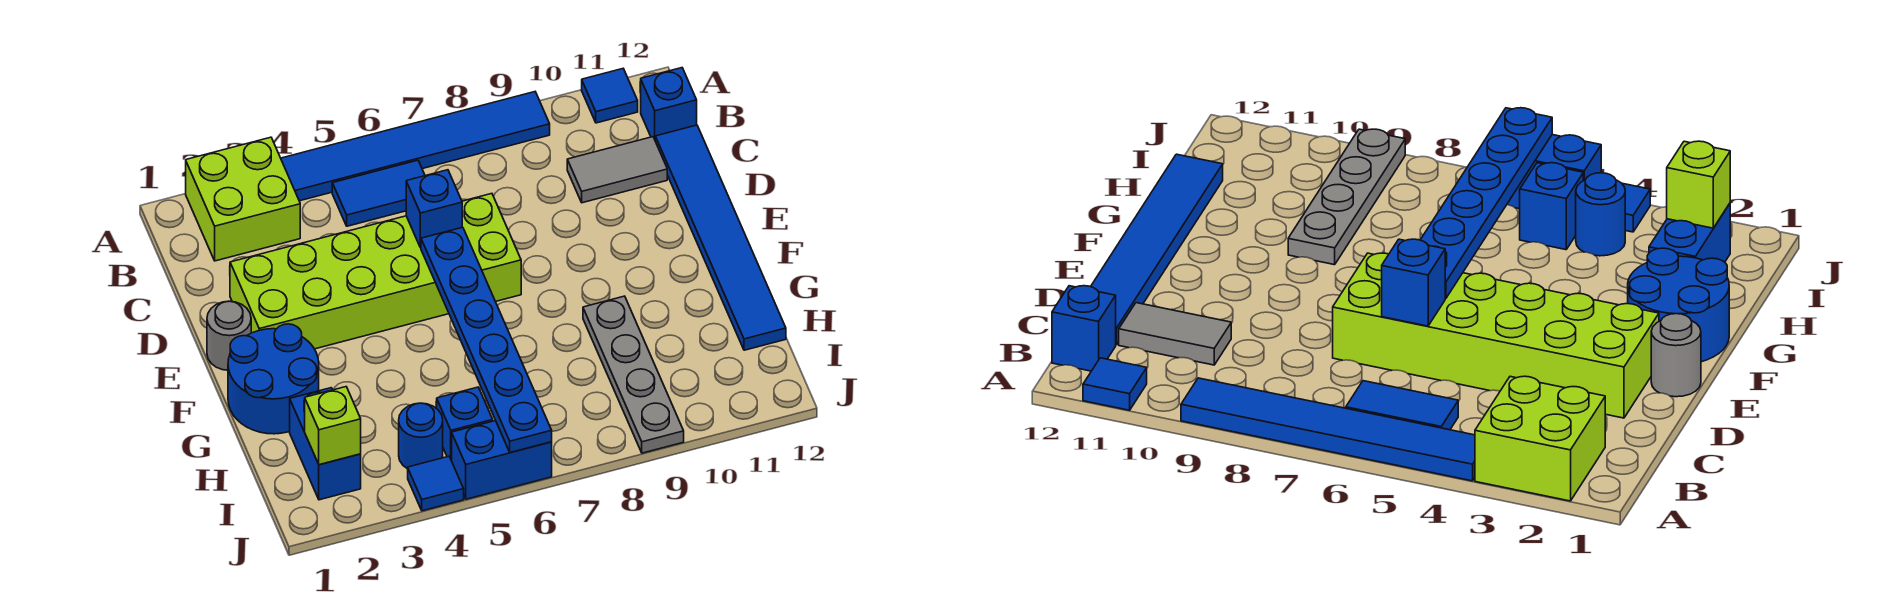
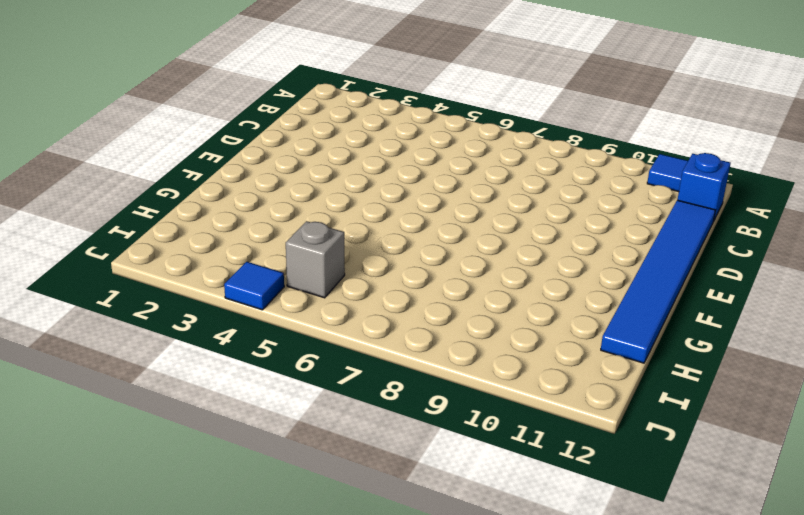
grey 1x1 brick [286,221,345,298] -> blue 1x1 brick [437,387,493,461]
none -> lime 2x2 brick [186,137,300,261]
none -> blue 1x6 tile [281,92,550,201]
none -> blue 1x2 tile [332,160,425,226]

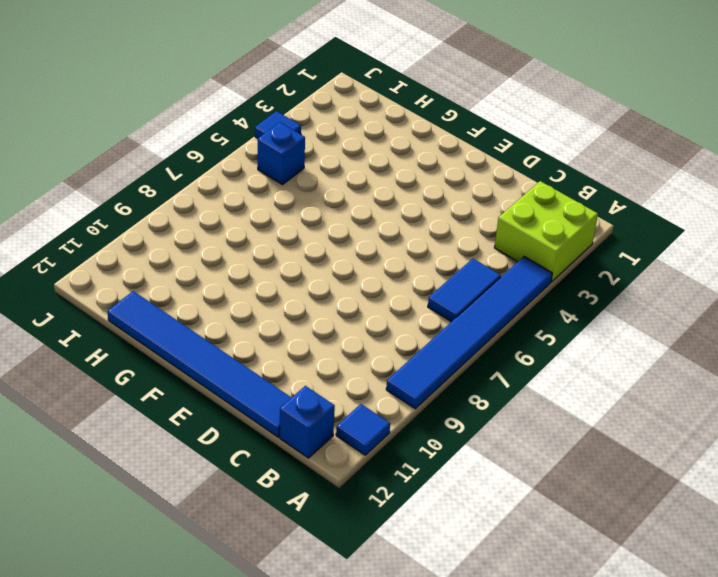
none -> grey 1x2 tile [567,137,667,203]
none -> lime 2x6 brick [230,194,521,349]
none -> grey 1x1 round brick [207,301,251,370]

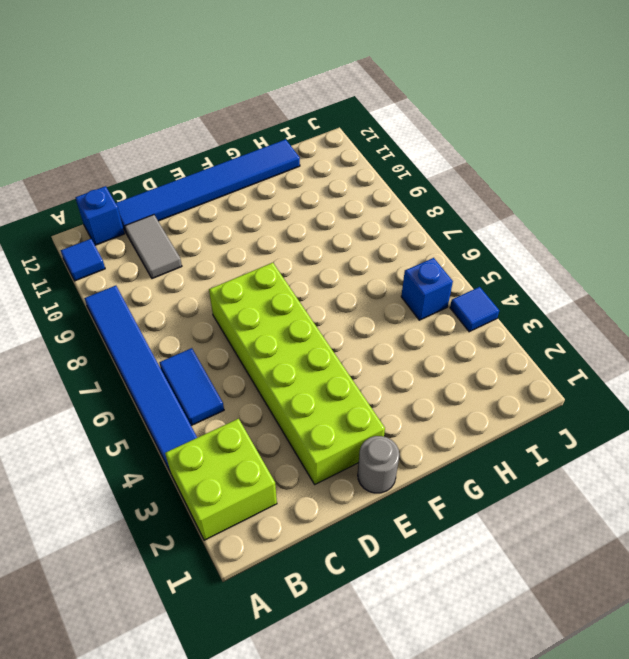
none -> blue 2x2 round brick [228,324,319,434]
none -> grey 1x4 plate [583,296,684,453]
none -> blue 1x2 brick [290,388,361,500]

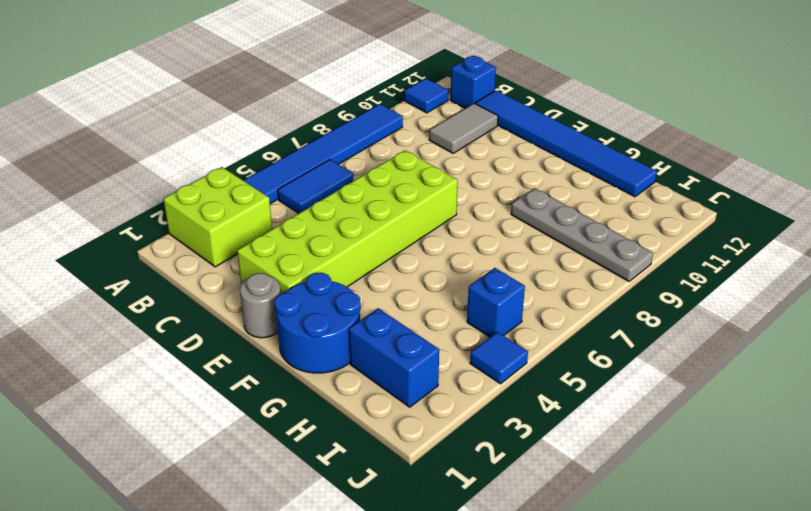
none -> blue 1x1 round brick [399,403,443,469]
none -> blue 1x2 brick [452,421,552,499]
none -> blue 1x1 brick [406,170,462,248]

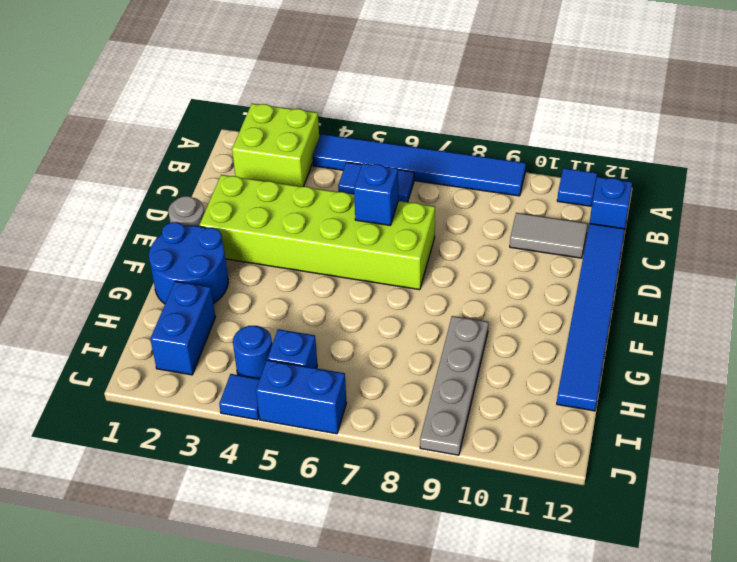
none -> blue 1x6 plate [421,227,552,453]
none -> lime 1x1 brick [305,387,361,465]

